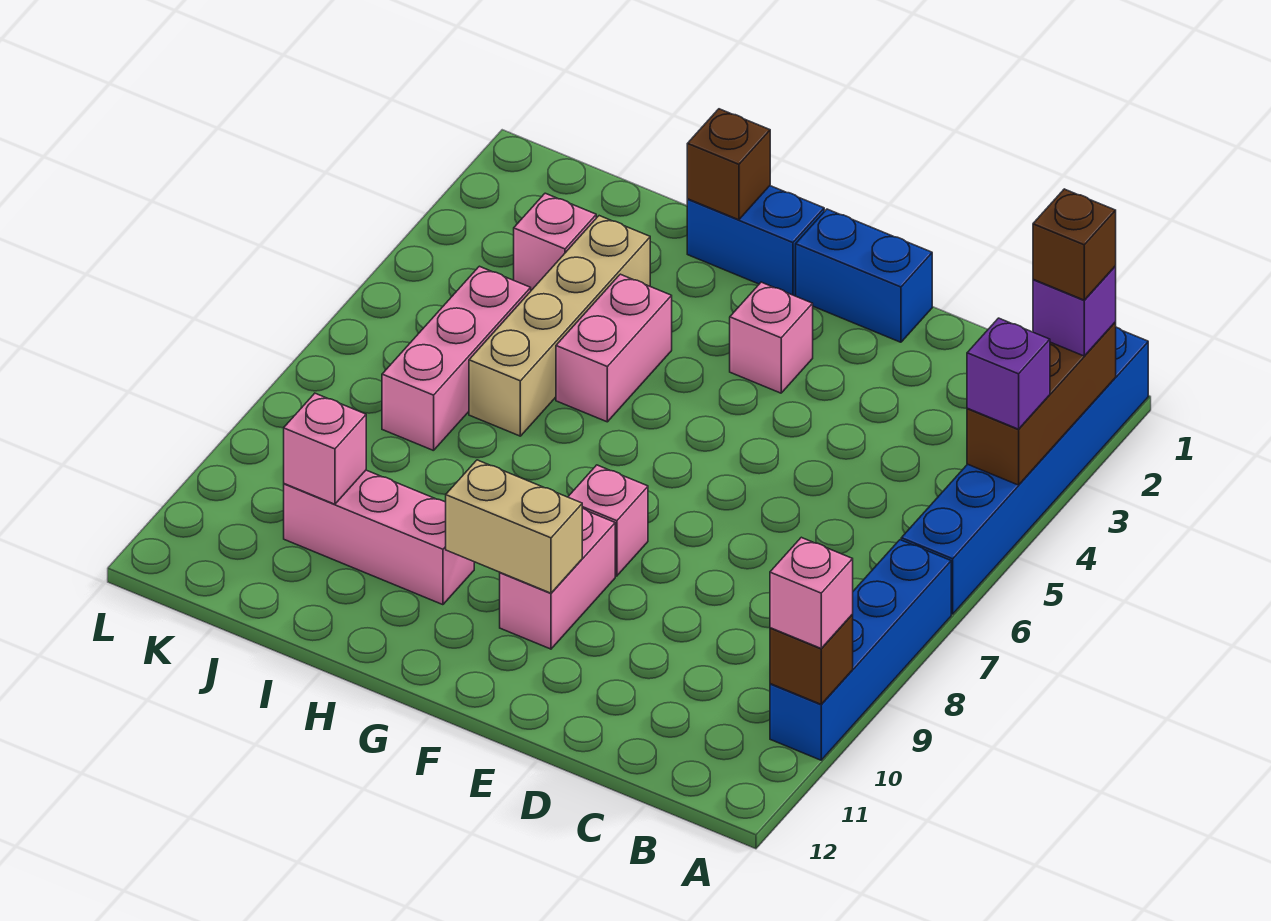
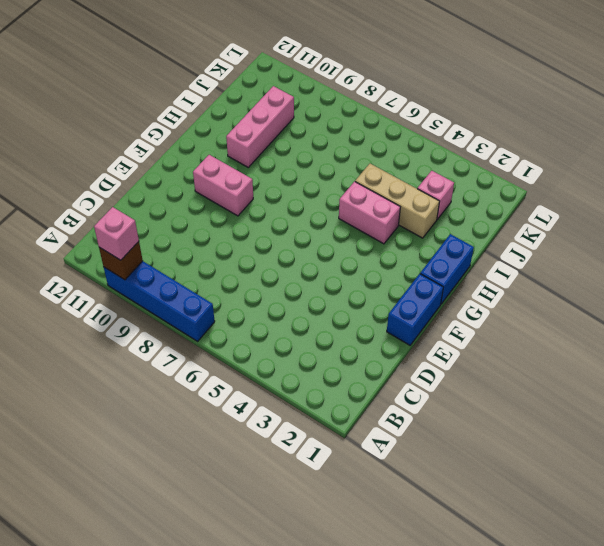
tan 1x3 brick [355,164,440,238] -> tan 1x4 brick [469,216,650,436]
none -> blue 1x6 brick [901,327,1148,614]
none -> pink 1x1 brick [730,282,813,393]
none -> pink 1x1 brick [568,465,648,576]

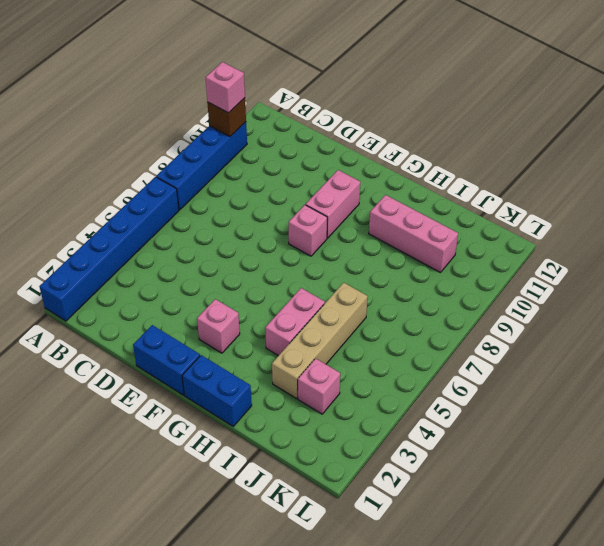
none -> pink 1x3 brick [382,266,531,451]
none -> brown 1x3 brick [967,322,1116,485]
none -> tan 1x2 brick [446,460,582,593]

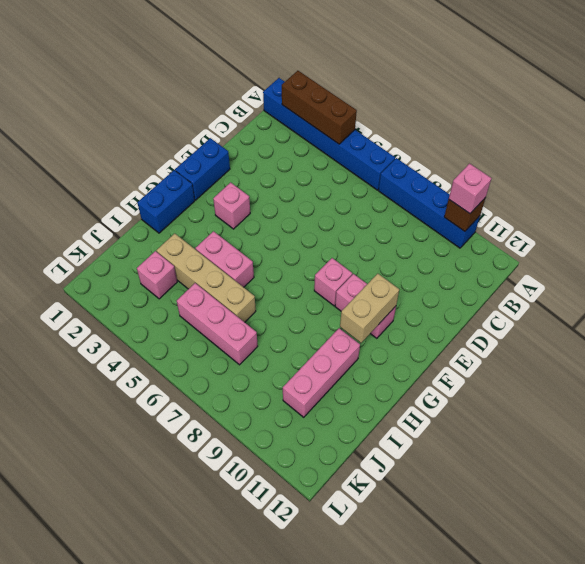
none -> brown 1x1 brick [687,109,770,220]
none -> pink 1x1 brick [284,393,366,504]
none -> purple 1x1 brick [1033,266,1116,356]

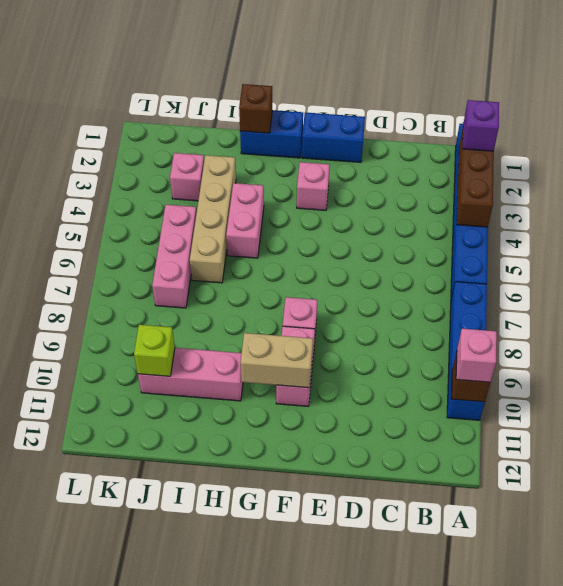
lime 1x1 brick [134,325,175,376] -> pink 1x1 brick [284,393,366,504]
none -> purple 1x1 brick [967,318,1050,429]
none -> brown 1x1 brick [1033,189,1116,300]

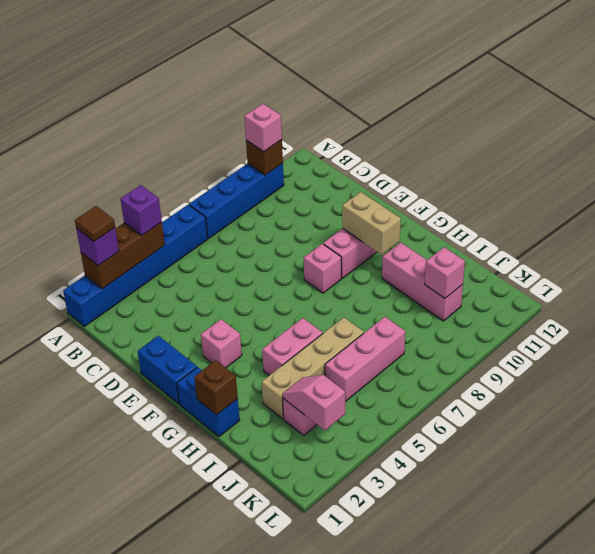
brown 1x1 tile [75,206,115,241] -> brown 1x1 brick [1033,189,1116,300]
pink 1x2 slope [282,375,345,430] -> none

